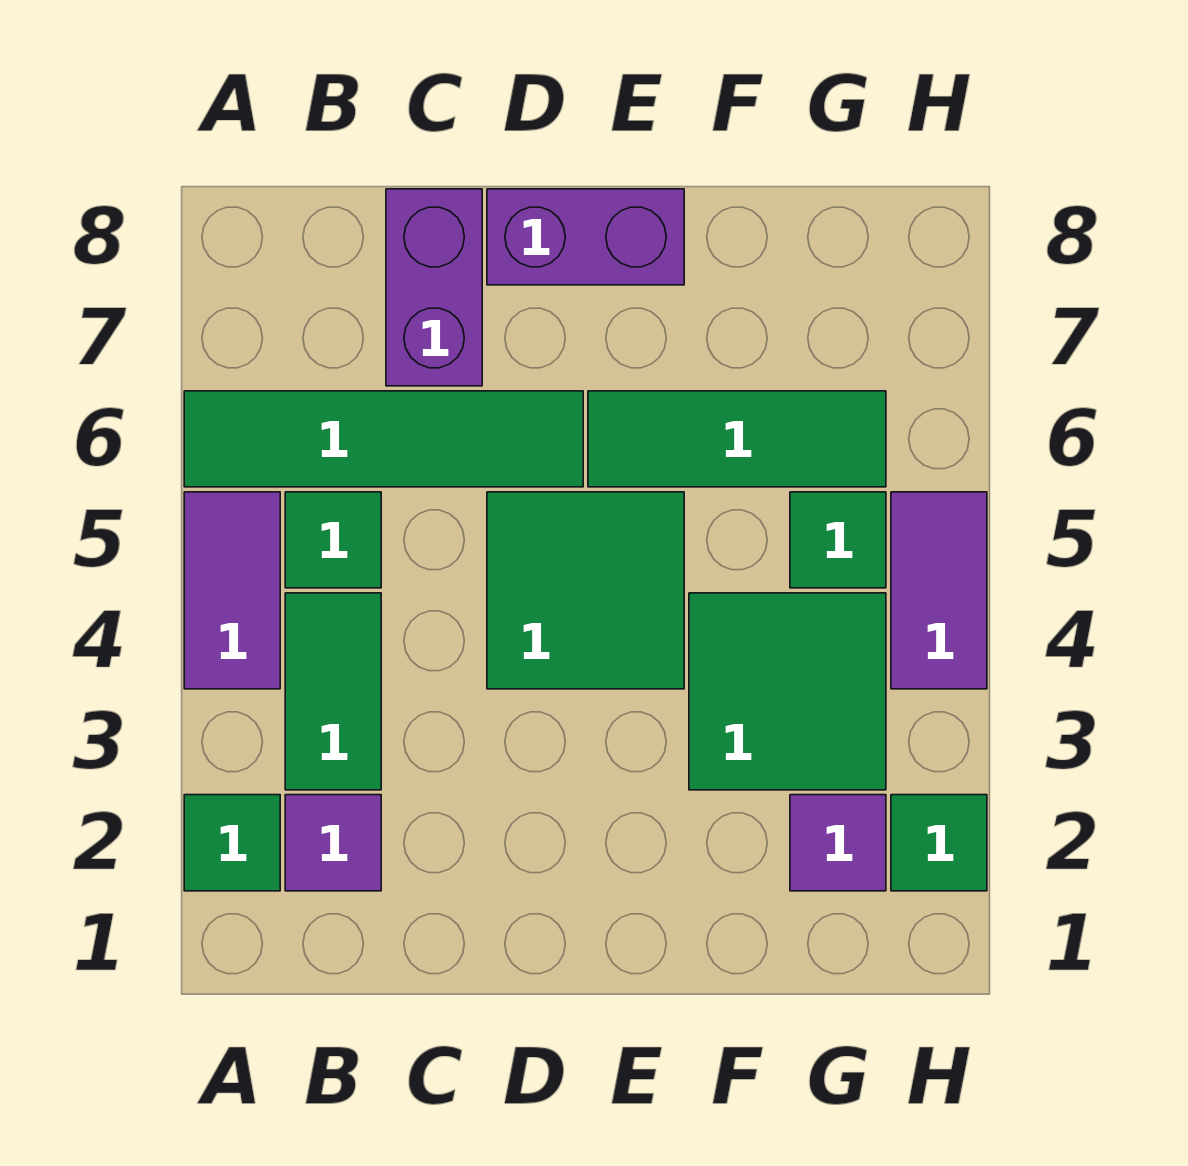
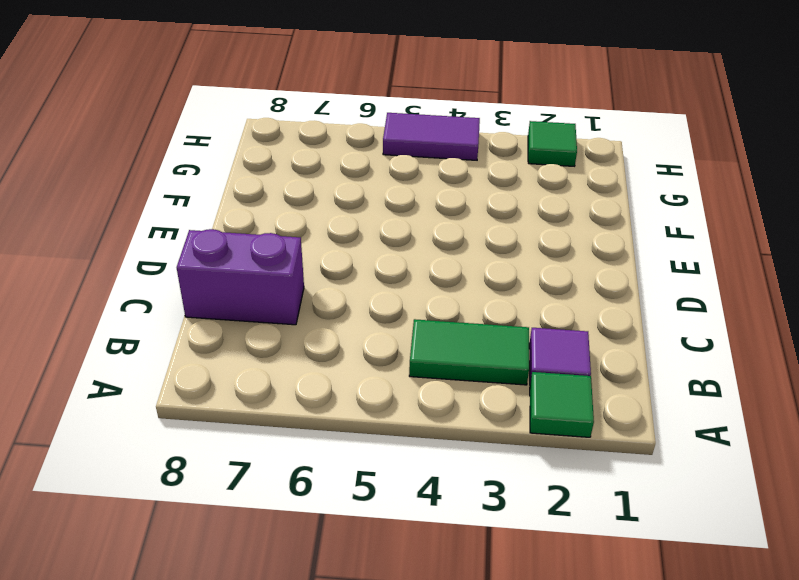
none -> purple 1x2 tile [184,492,280,689]
none -> green 1x4 tile [184,391,583,487]
none -> green 1x1 tile [285,492,381,588]

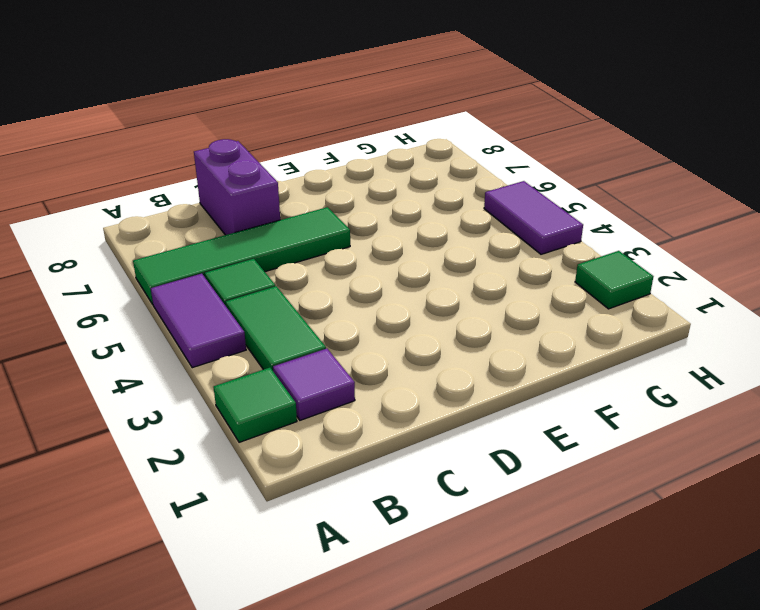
none -> green 2x2 tile [487,492,684,689]
none -> purple 1x2 brick [487,189,684,285]
none -> green 1x3 tile [588,391,886,487]

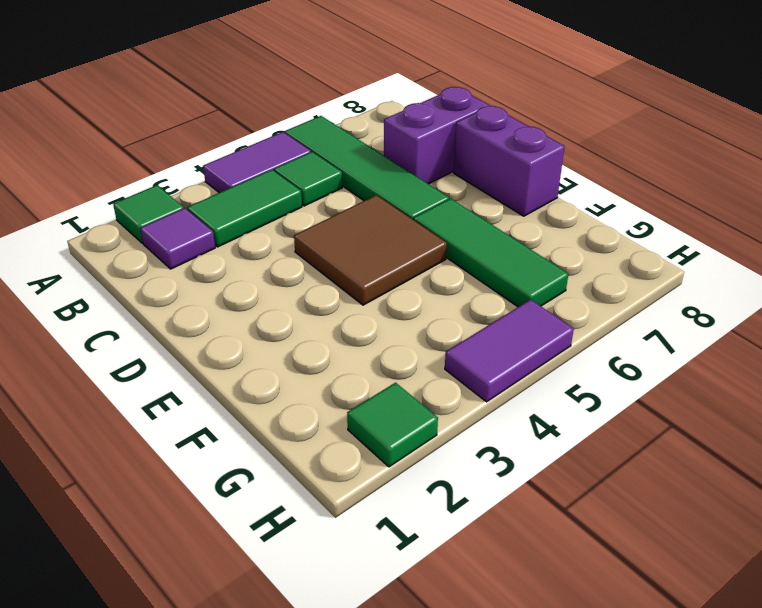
brown 2x2 tile [294,195,447,305] -> green 2x2 tile [487,492,684,689]
none -> green 2x2 tile [689,593,886,790]
none -> purple 1x1 tile [790,795,886,891]
none -> green 1x1 tile [790,492,886,588]

